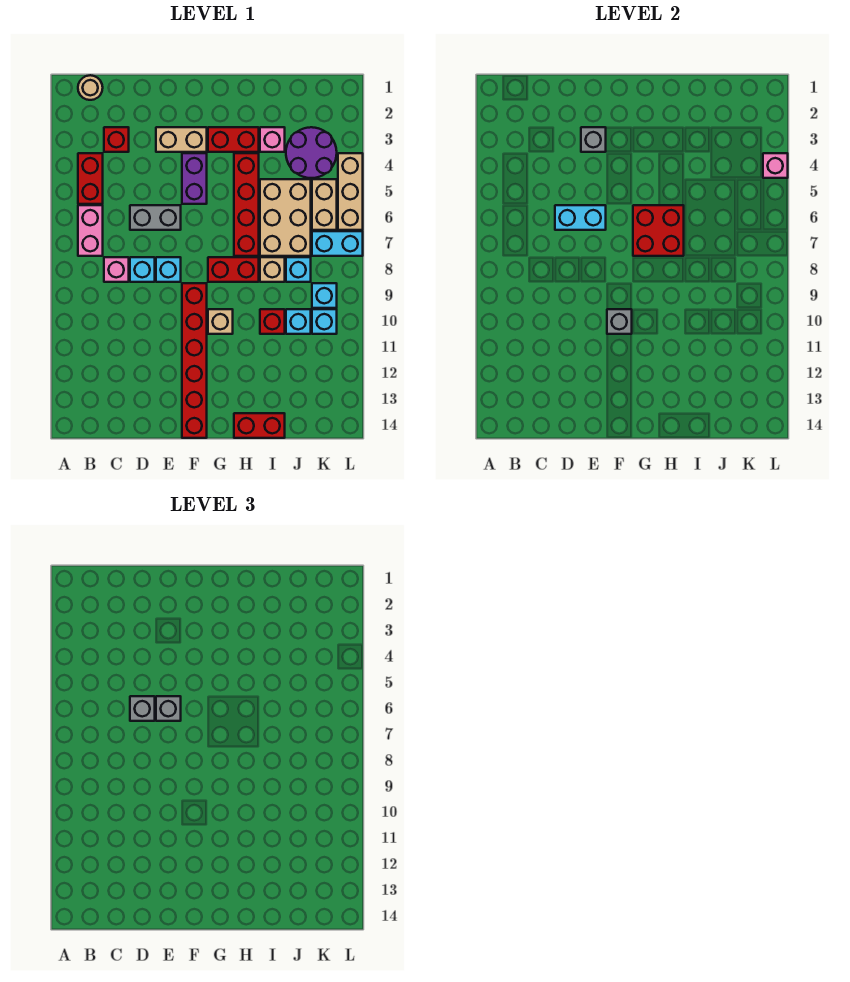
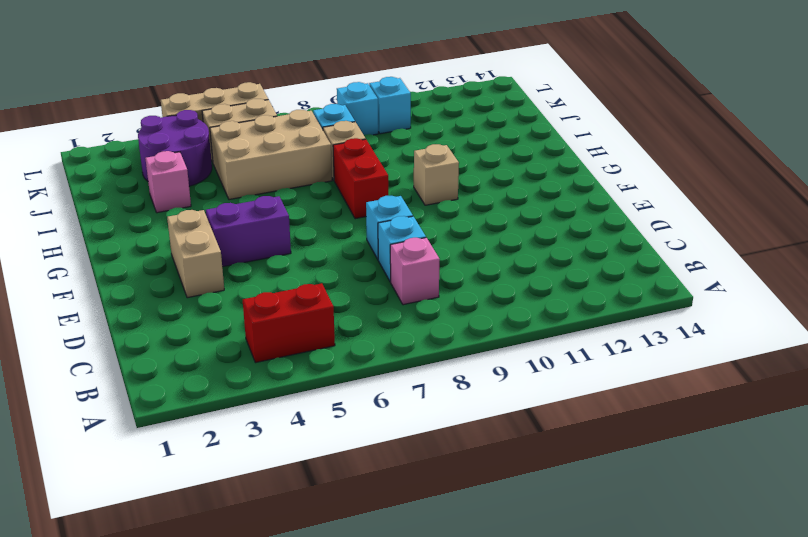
none -> tan 1x1 round brick [78,75,103,100]
none -> pink 1x2 brick [78,205,103,256]
none -> red 1x1 brick [104,127,129,152]
none -> grey 1x2 brick [130,205,181,230]

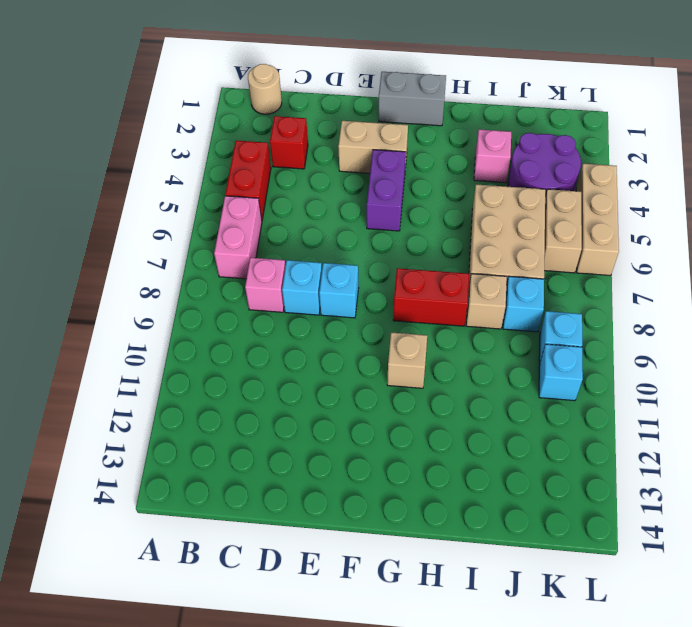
grey 1x2 brick [379,72,446,126] -> grey 1x2 brick moved to [130,205,181,230]
none -> red 1x6 brick [182,283,207,438]
none -> red 1x2 brick [208,127,259,152]
none -> red 1x4 brick [234,153,259,256]
none -> red 1x2 brick [234,413,285,438]

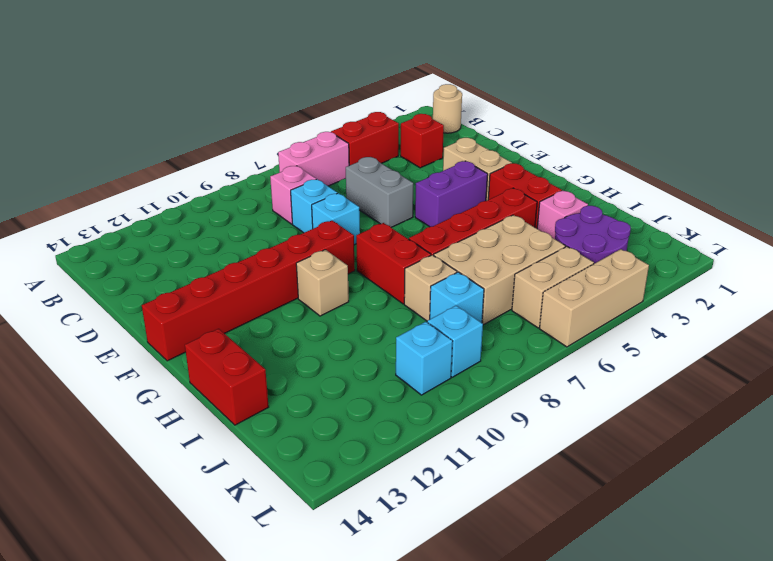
none -> red 1x1 brick [260,309,285,334]
none -> cyan 1x1 brick [286,309,311,334]
none -> cyan 1x2 brick [312,231,363,256]
none -> cyan 1x2 brick [555,205,606,230]

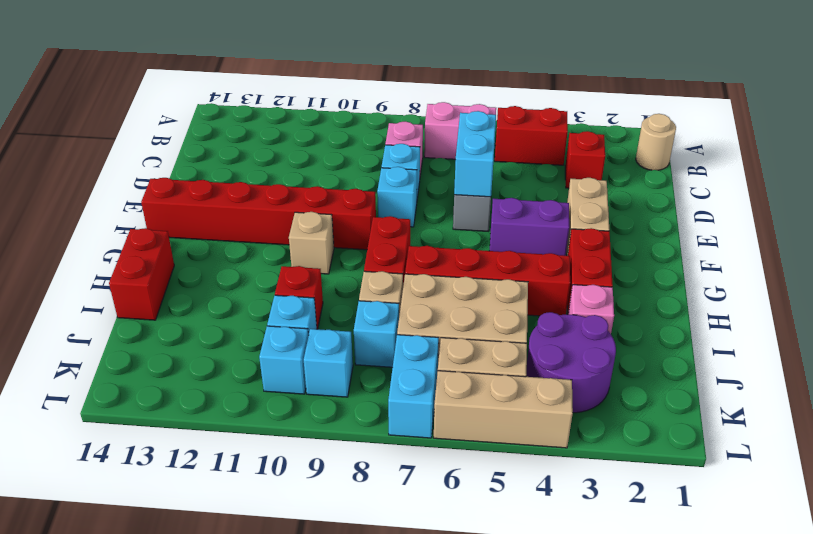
none -> grey 1x1 brick [581,127,606,152]
none -> grey 1x1 brick [607,309,632,334]
none -> red 2x2 brick [633,205,684,256]
none -> pink 1x1 brick [763,153,788,178]

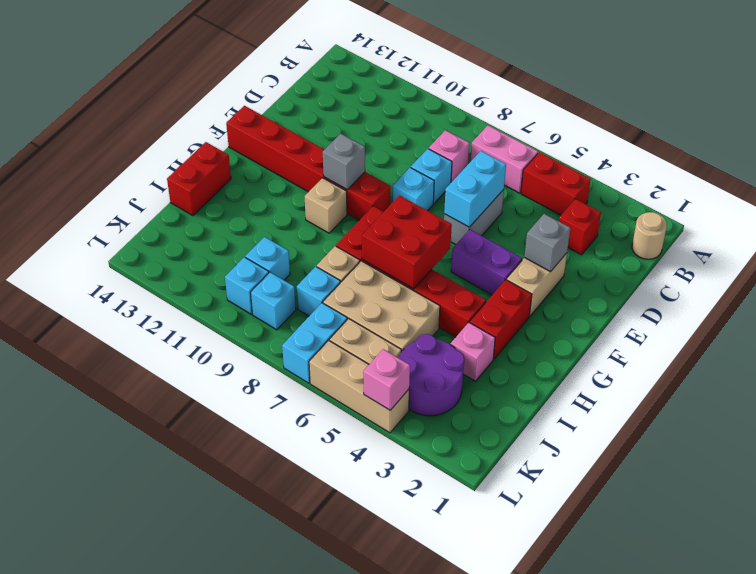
none -> red 1x1 brick [260,309,285,334]
none -> grey 1x1 brick [130,696,155,721]
none -> grey 1x1 brick [156,696,181,721]

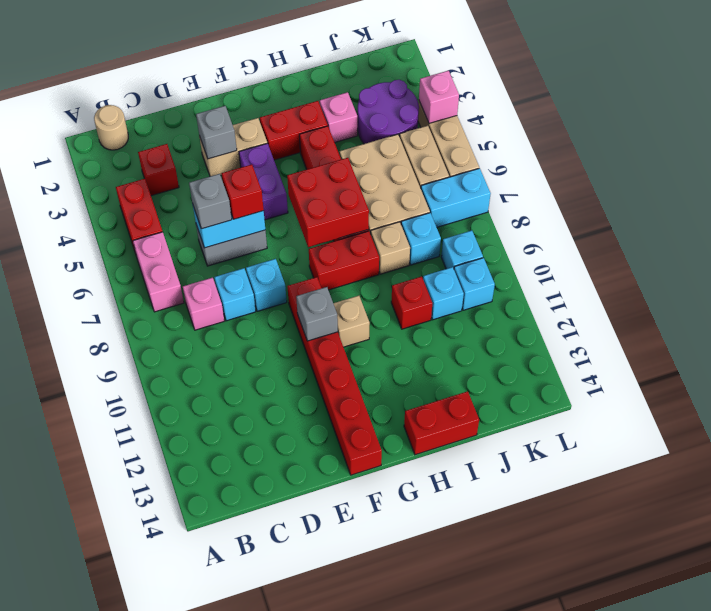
red 1x1 brick [222,165,264,219] -> grey 1x1 brick [156,696,181,721]

